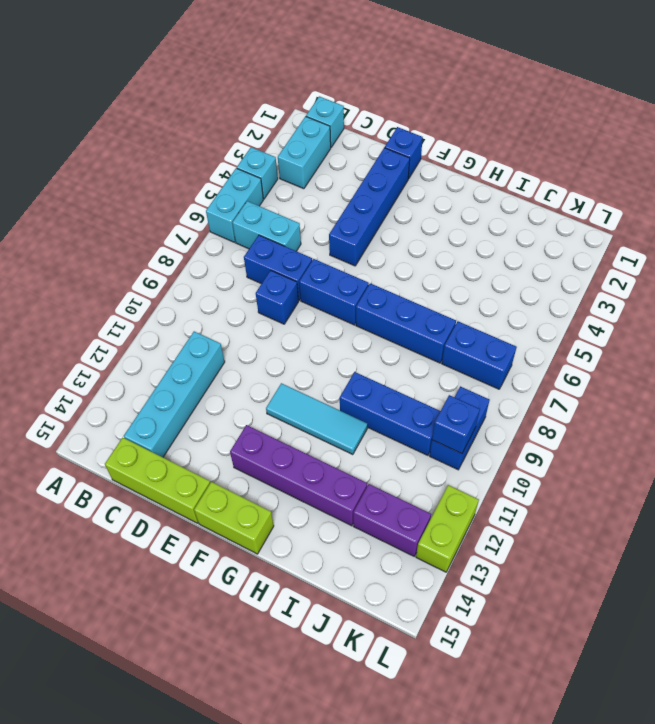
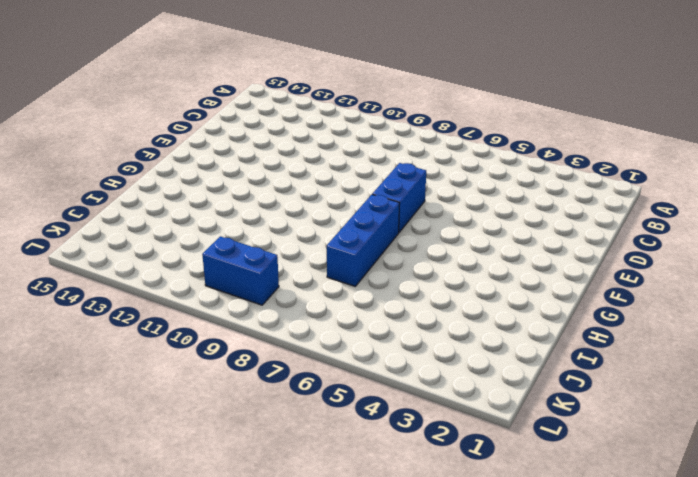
none -> cyan 1x1 brick [237,147,278,199]
none -> cyan 1x2 brick [206,168,263,242]
none -> cyan 1x1 brick [306,96,344,147]

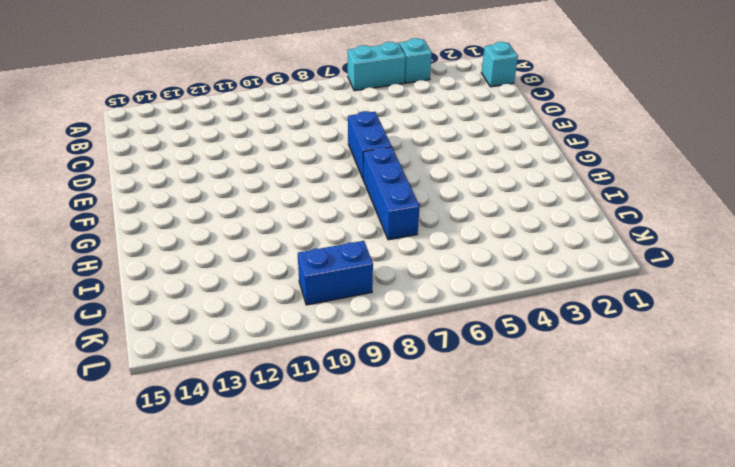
none -> cyan 1x2 brick [278,116,331,189]
none -> cyan 1x2 brick [232,201,301,251]
none -> blue 1x2 brick [244,235,312,300]

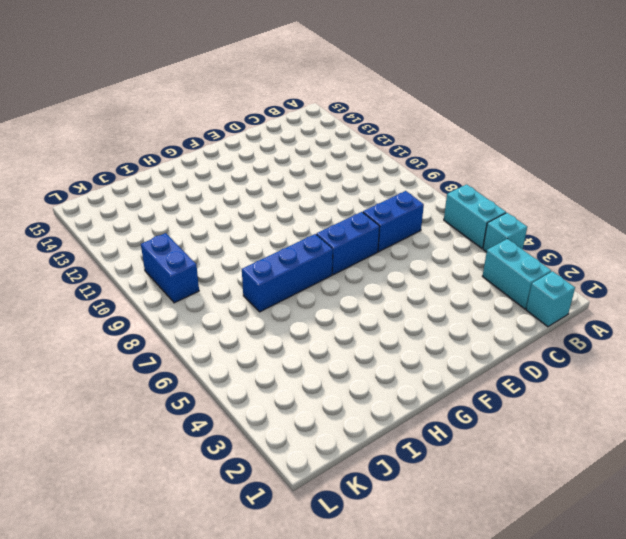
none -> cyan 1x2 brick [232,201,301,251]
none -> cyan 1x4 brick [124,331,225,457]
none -> lime 1x3 brick [105,438,210,523]

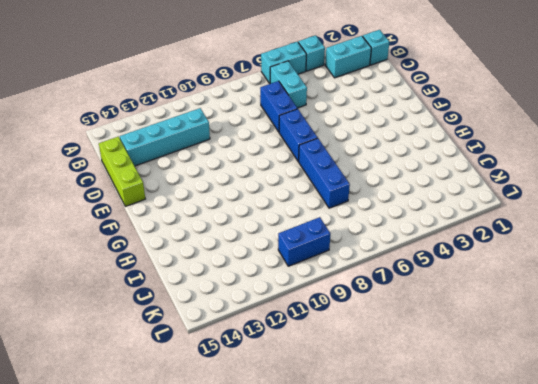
none -> blue 1x1 brick [256,270,299,324]
none -> blue 1x1 brick [384,127,423,179]
none -> blue 1x4 brick [329,148,410,266]

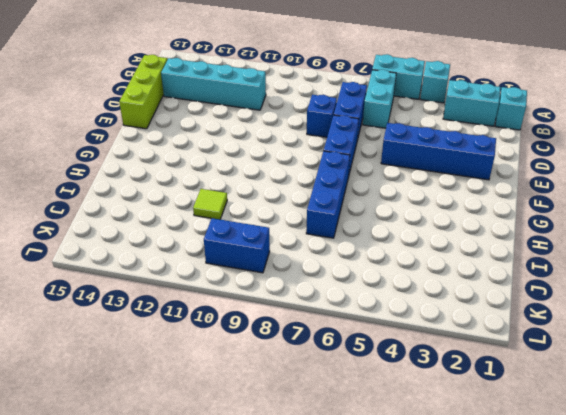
lime 1x1 tile [193,189,227,220] -> none
none -> blue 1x1 brick [384,127,423,179]
none -> cyan 1x3 tile [266,383,367,455]
none -> purple 1x4 brick [230,425,367,526]

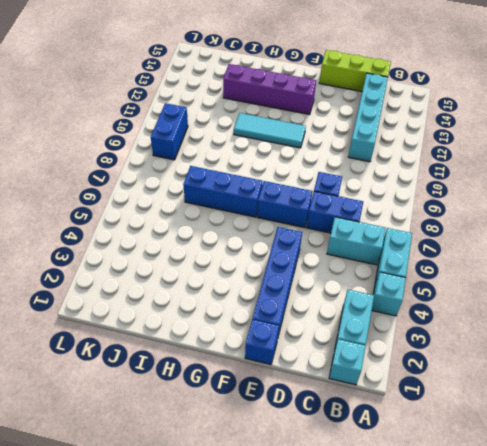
none -> lime 1x2 brick [194,482,274,554]
none -> blue 1x3 brick [340,372,440,455]
none -> blue 1x2 brick [442,321,517,389]

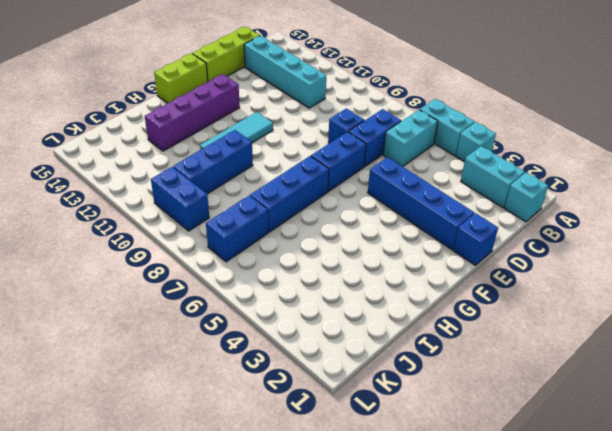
none -> purple 1x2 brick [353,484,431,556]
none -> lime 1x2 brick [416,485,479,572]
none -> blue 1x1 brick [432,395,480,454]

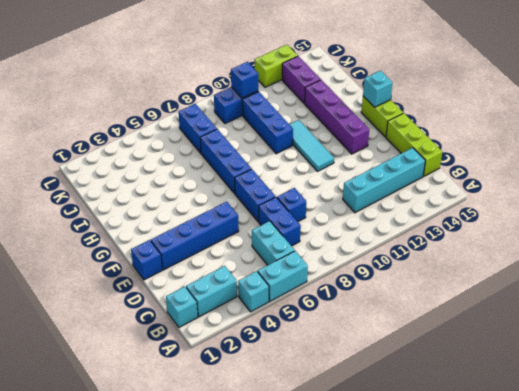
cyan 1x1 brick [363,71,392,107] -> none

